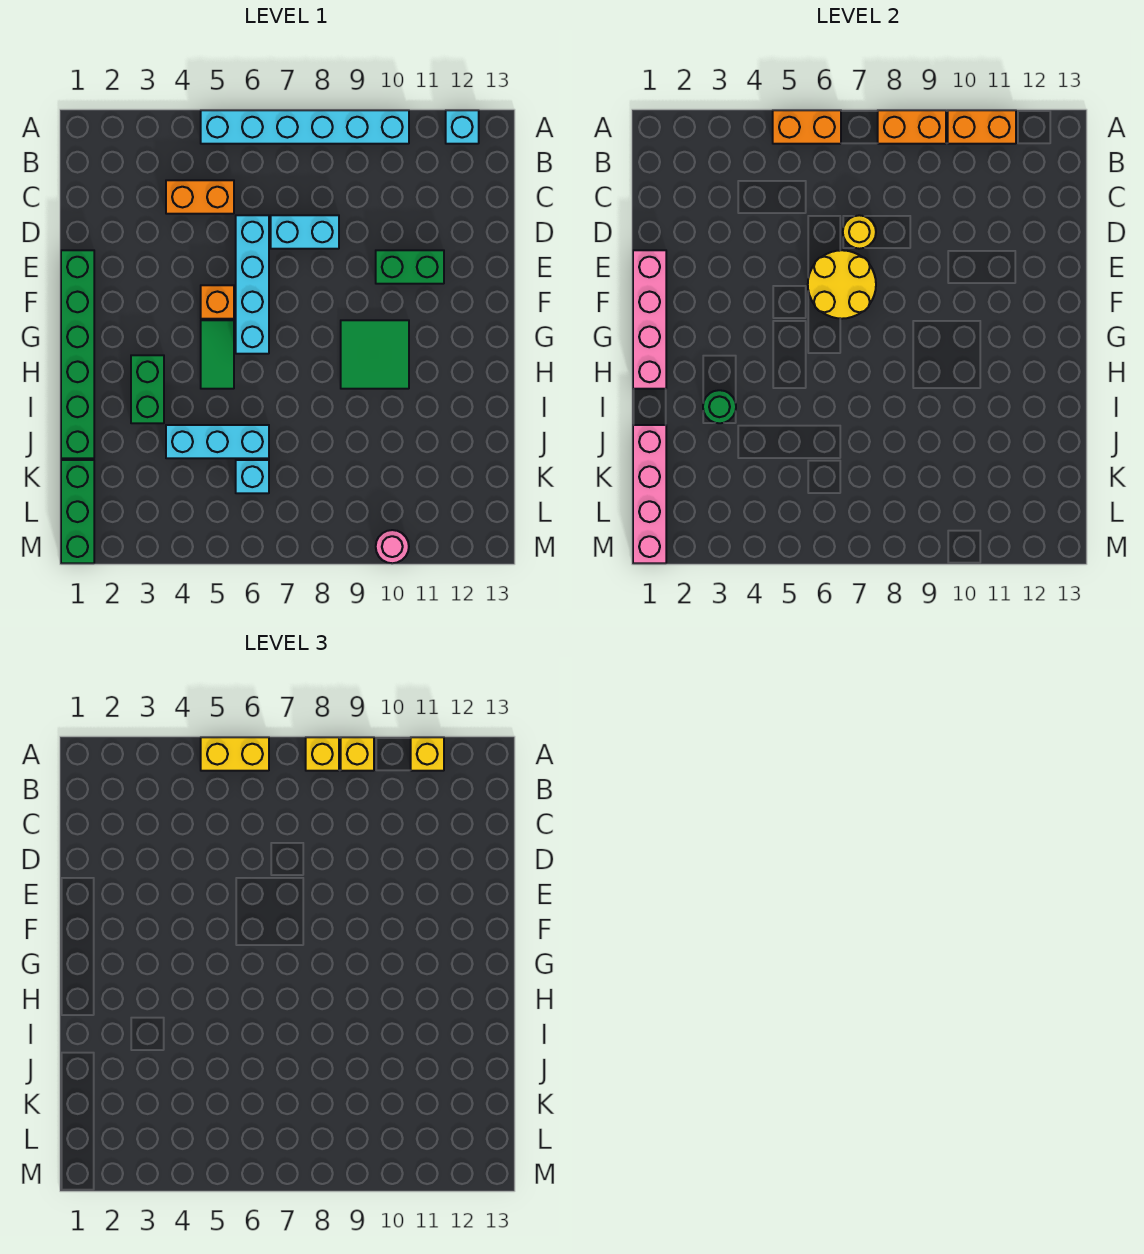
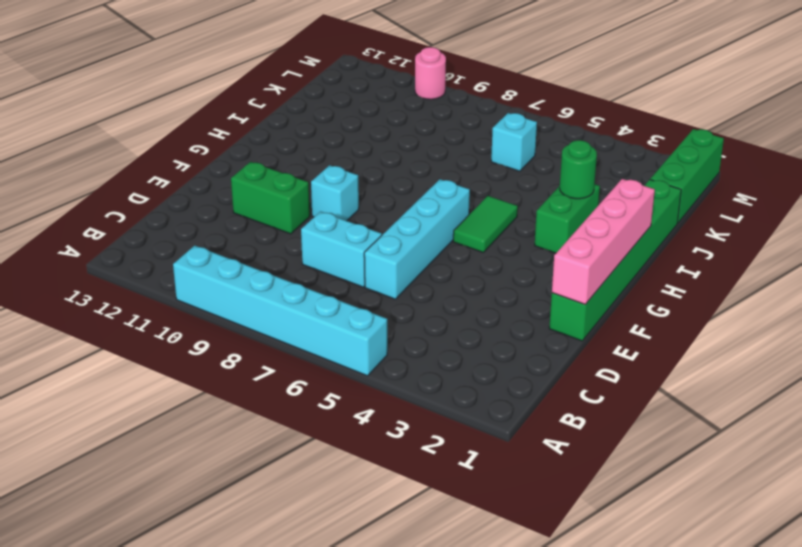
cyan 1x1 brick [311,165,359,221] -> cyan 1x1 brick moved to [446,110,479,144]
none -> orange 1x2 brick [166,180,234,214]
none -> orange 1x1 brick [201,285,234,319]
none -> green 2x2 tile [341,320,409,389]

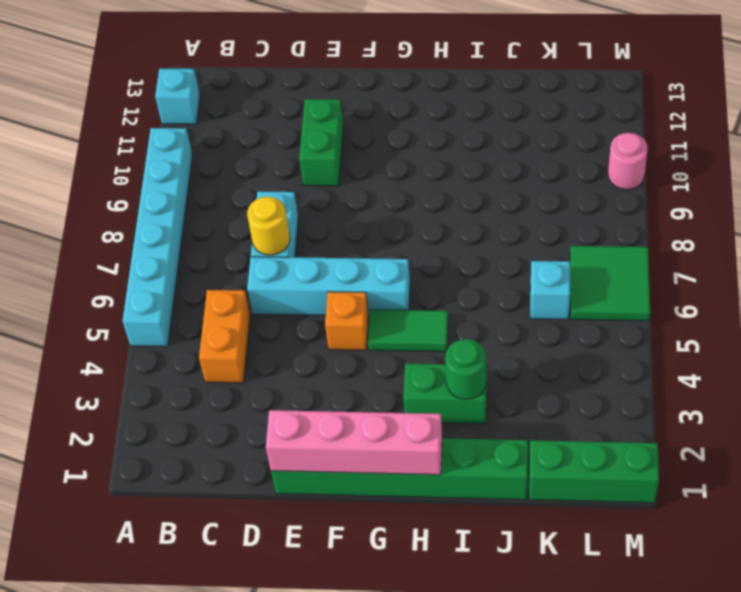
green 2x2 tile [570,246,650,321] -> green 2x2 tile moved to [341,320,409,389]
none -> cyan 1x3 brick [166,425,269,458]
none -> orange 1x2 brick [773,110,841,144]
none -> orange 1x2 brick [878,110,946,144]

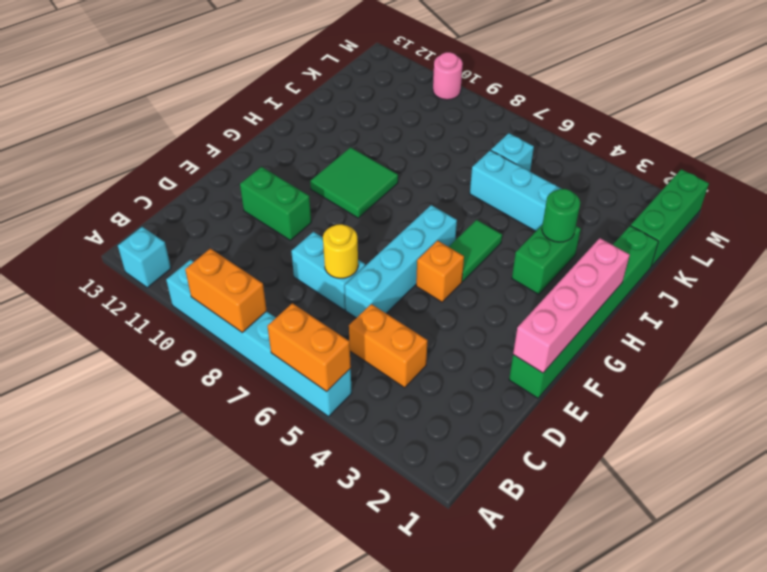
none -> orange 1x2 brick [948,110,1016,144]
none -> yellow 2x2 round brick [808,250,876,319]
none -> pink 1x4 brick [633,425,666,563]

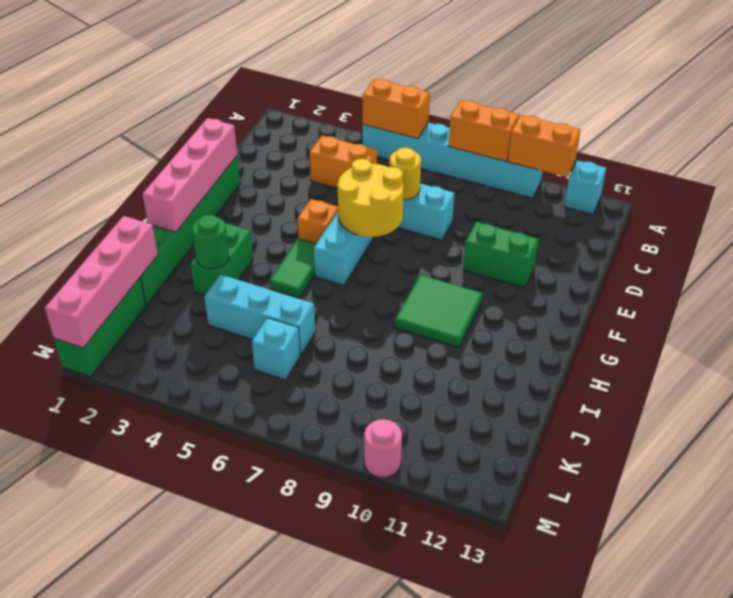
none -> yellow 1x2 brick [201,737,269,771]
none -> yellow 1x1 brick [306,737,339,771]
none -> yellow 1x1 brick [341,737,374,771]

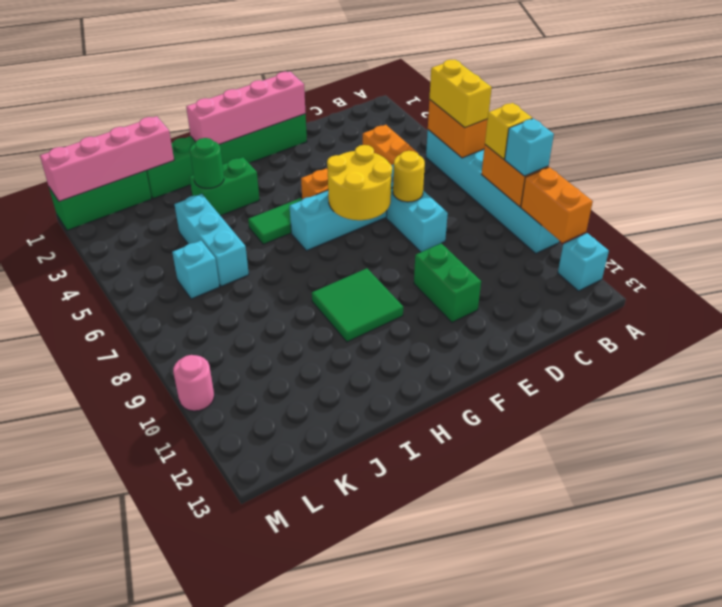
cyan 1x1 brick [505,118,554,176] -> yellow 1x1 brick [341,737,374,771]
none -> yellow 1x1 brick [411,737,444,771]

